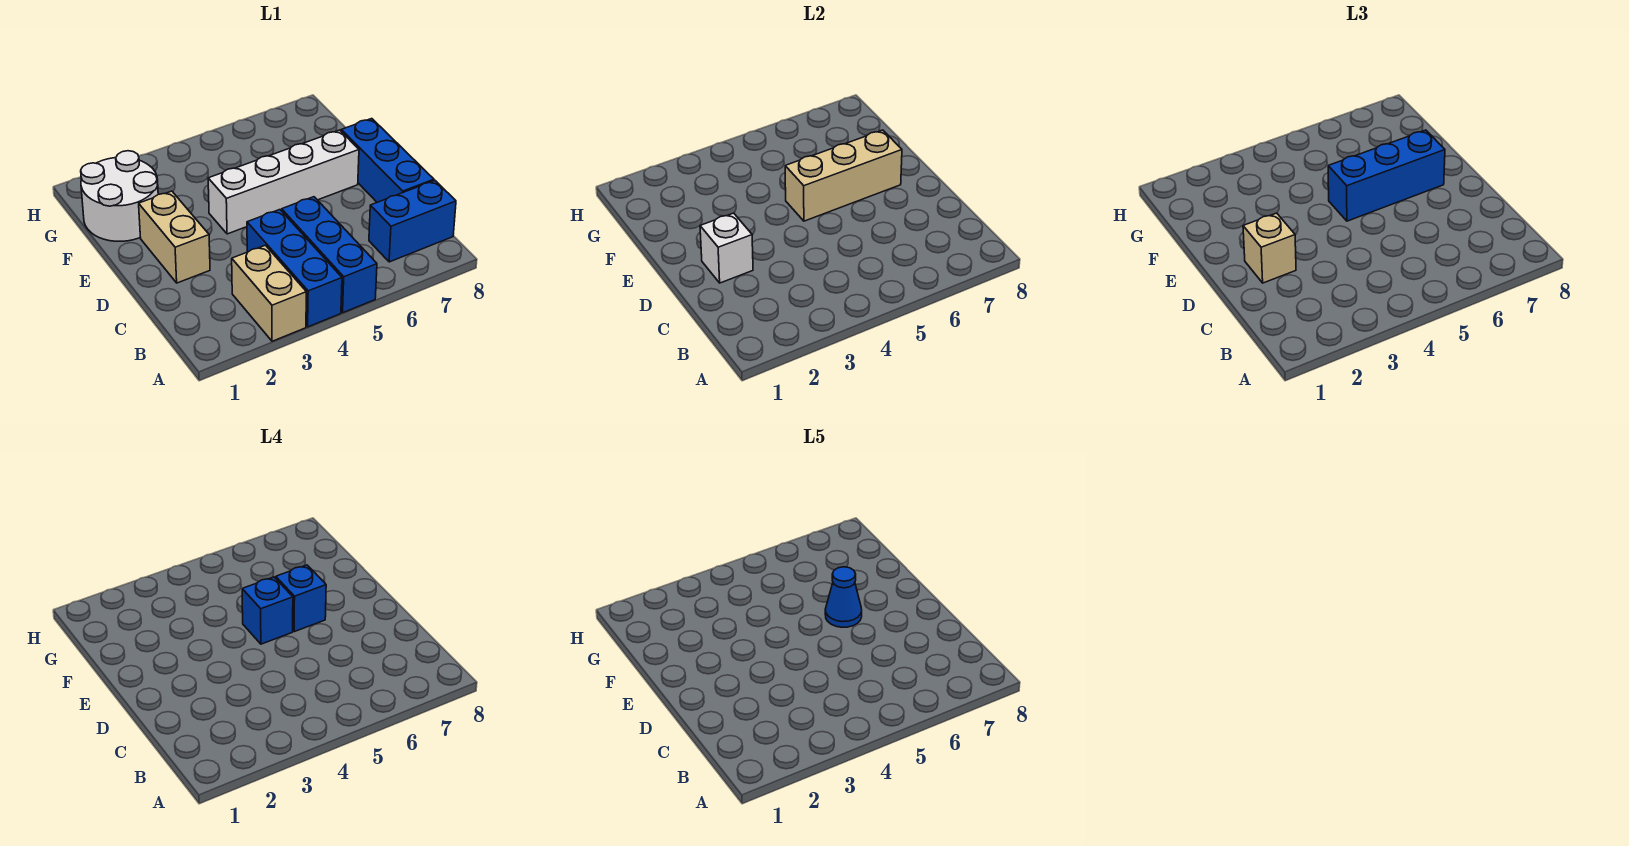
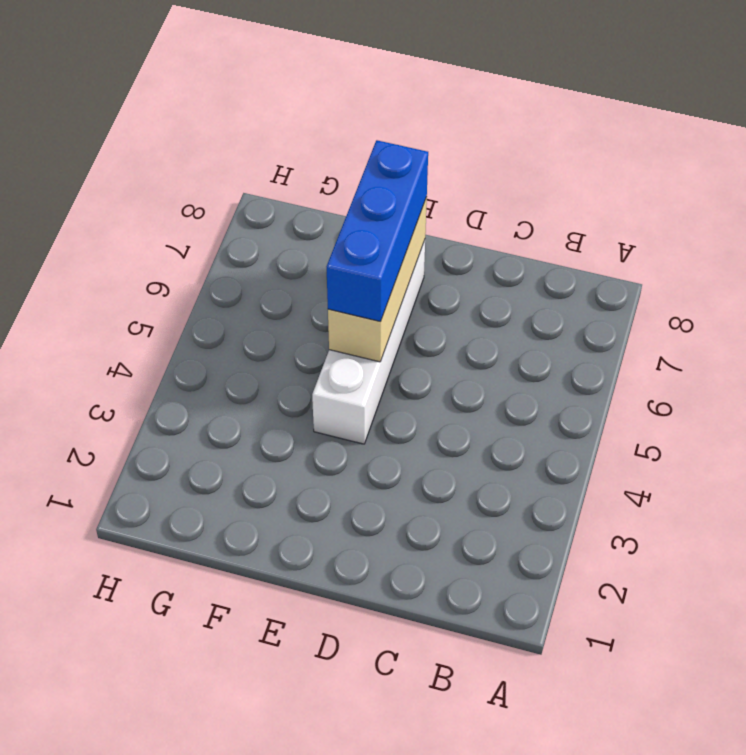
none -> tan 1x2 brick [232,245,306,341]
none -> blue 1x3 brick [247,210,342,327]
none -> blue 1x3 brick [282,197,377,313]

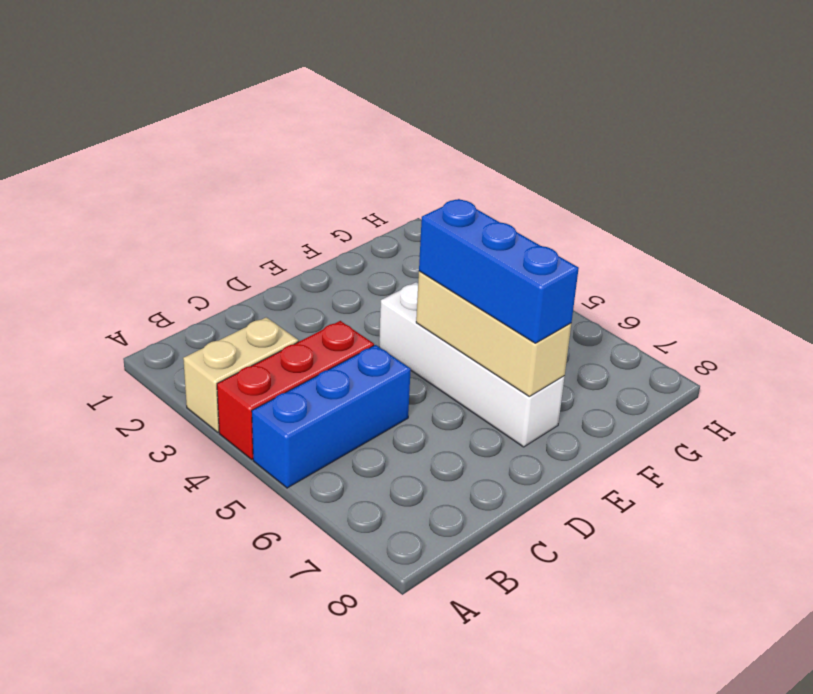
red 1x3 brick [217,321,374,459] -> blue 1x3 brick [247,210,342,327]
none -> blue 1x2 brick [369,181,456,262]
none -> blue 1x3 brick [341,119,434,202]
none -> tan 1x2 brick [139,191,210,283]

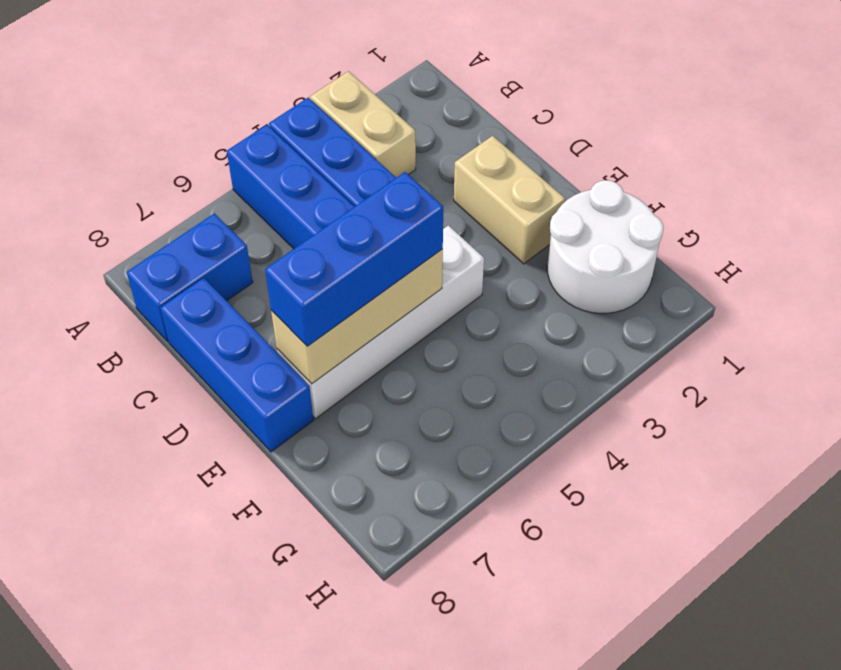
none -> white 1x1 brick [700,213,753,283]
none -> tan 1x1 brick [1243,213,1296,283]
none -> blue 1x1 brick [242,577,293,644]

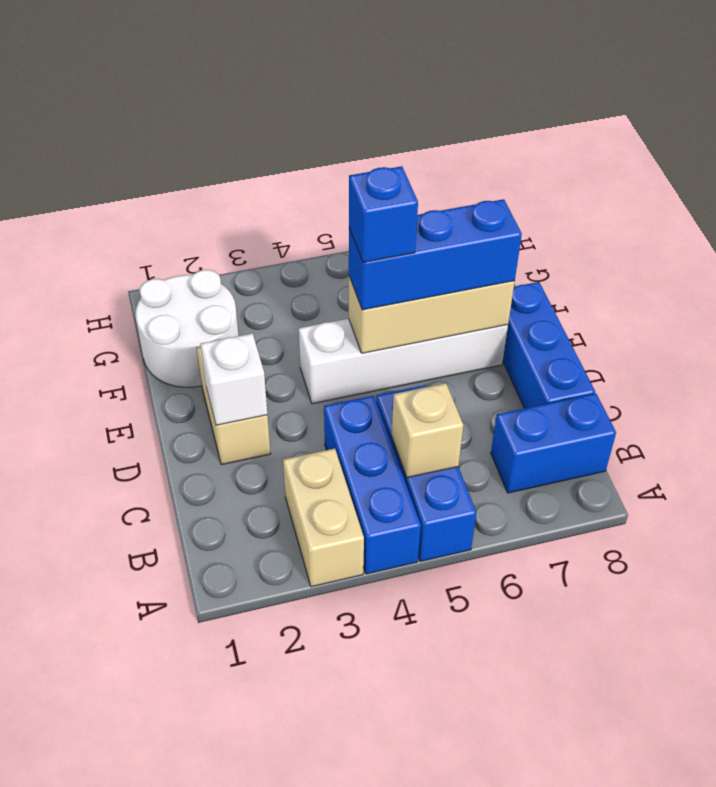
tan 1x1 brick [392,383,463,478] -> tan 1x1 brick moved to [1243,213,1296,283]
none -> blue 1x1 brick [276,565,326,632]
none -> blue 1x1 cone [825,567,862,627]

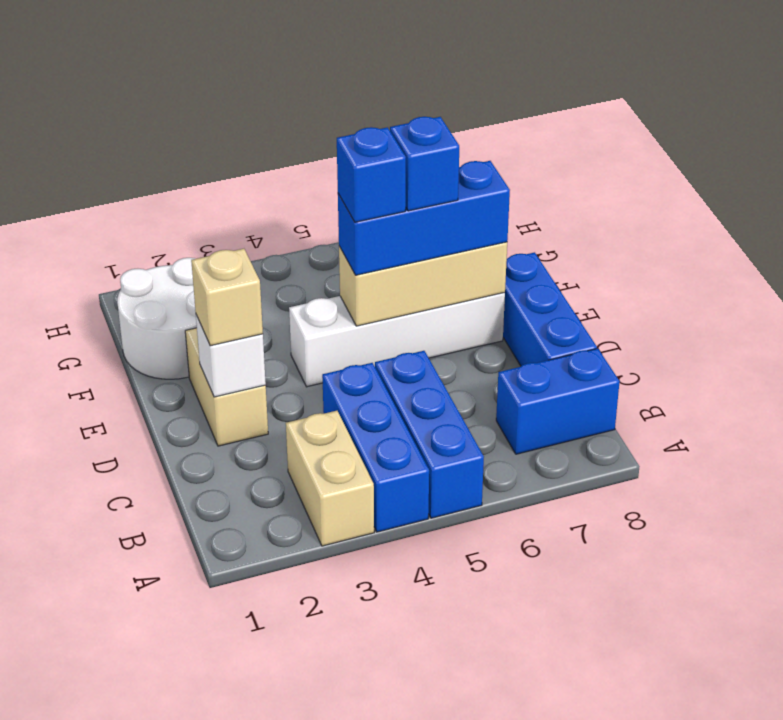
none -> blue 1x1 cone [825,567,862,627]

